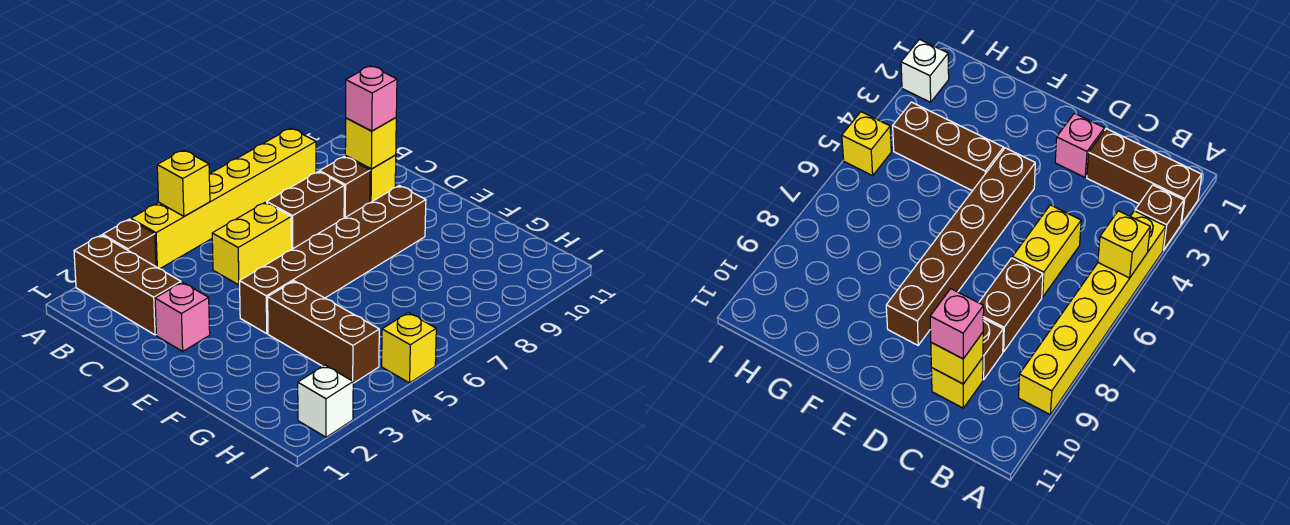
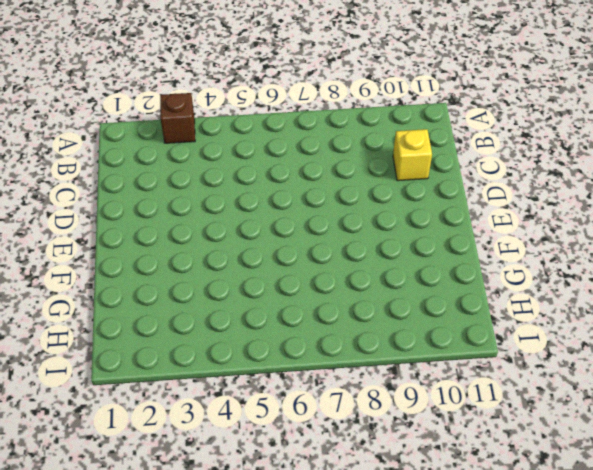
none -> brown 1x3 brick [74,235,181,335]
none -> yellow 1x6 brick [131,128,316,269]
none -> yellow 1x2 brick [212,202,292,285]

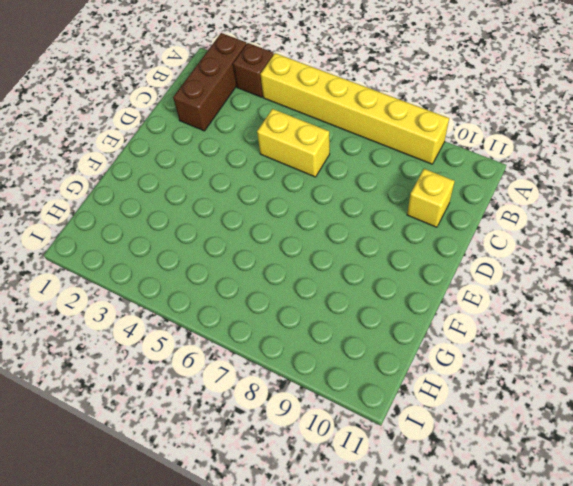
none -> brown 1x2 brick [267,172,344,249]
none -> brown 1x1 brick [320,157,370,218]
none -> pink 1x1 brick [155,282,210,351]

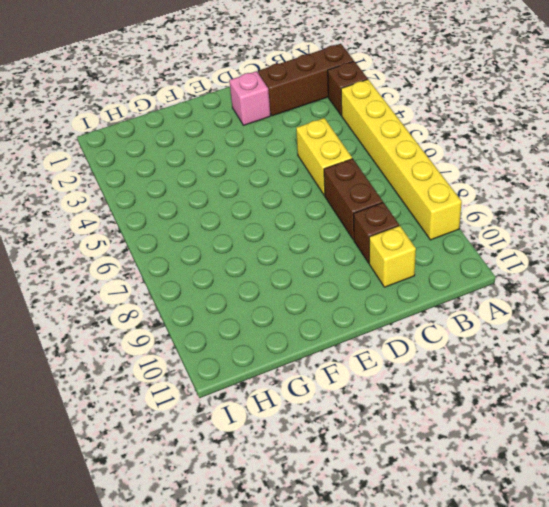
none -> brown 1x6 brick [240,186,426,333]
none -> brown 1x3 brick [268,281,379,383]
none -> white 1x1 brick [298,365,353,437]

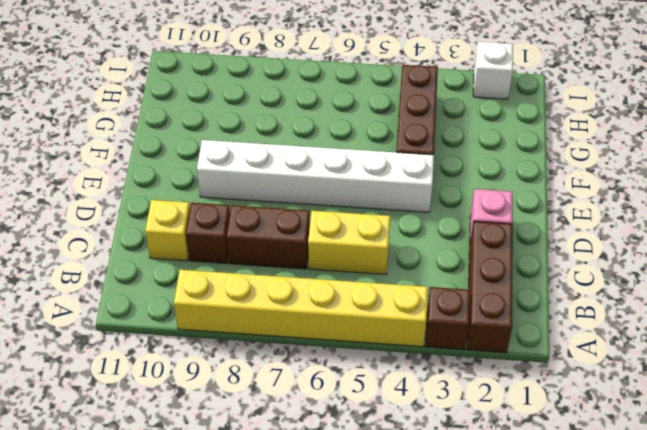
white 1x6 brick [197,140,434,212] -> brown 1x6 brick [240,186,426,333]
none -> yellow 1x1 brick [382,313,436,383]
none -> yellow 1x1 brick [157,150,210,216]
none -> yellow 1x1 brick [345,118,396,169]

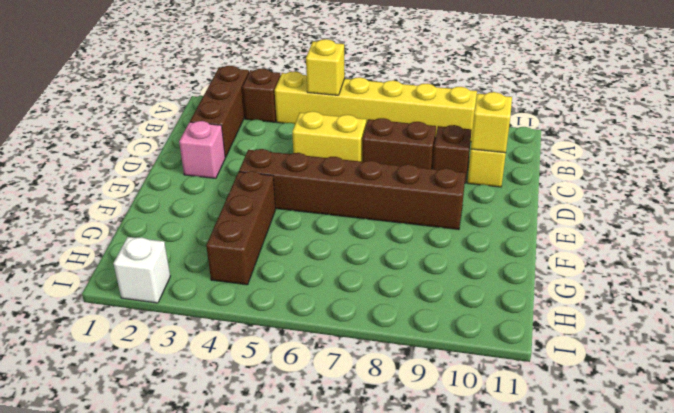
none -> yellow 1x1 brick [382,313,436,383]
none -> pink 1x1 brick [346,66,397,131]

